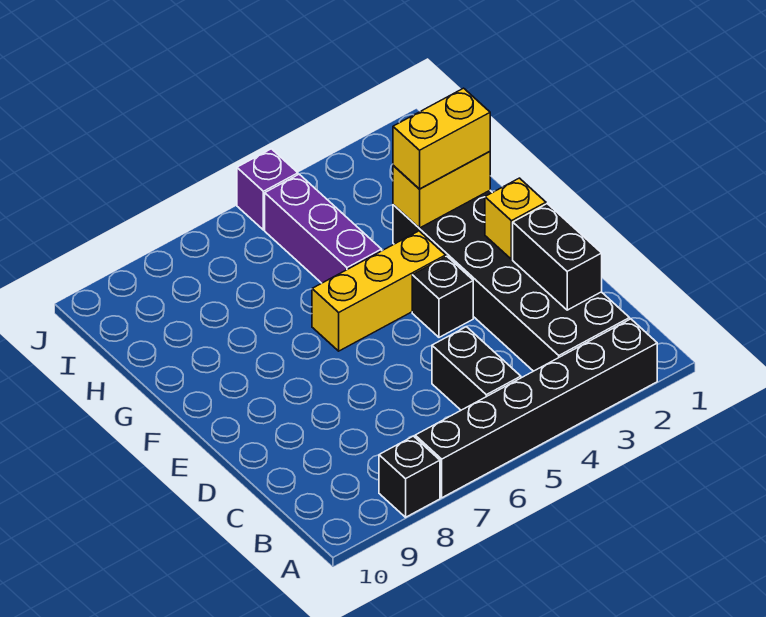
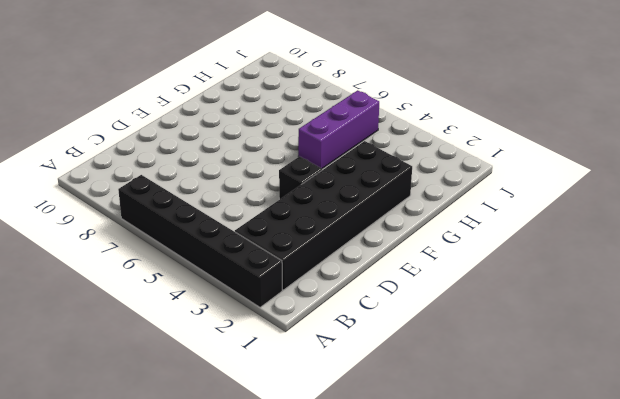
none -> black 1x1 brick [379,436,440,517]
none -> black 1x2 brick [432,327,521,410]
none -> yellow 1x3 brick [312,231,446,351]

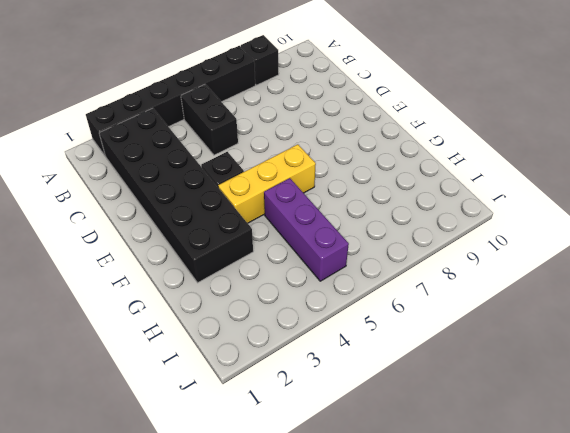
none -> purple 1x1 brick [237,149,298,230]
none -> black 1x2 brick [513,204,602,310]
none -> yellow 1x1 brick [485,178,546,259]

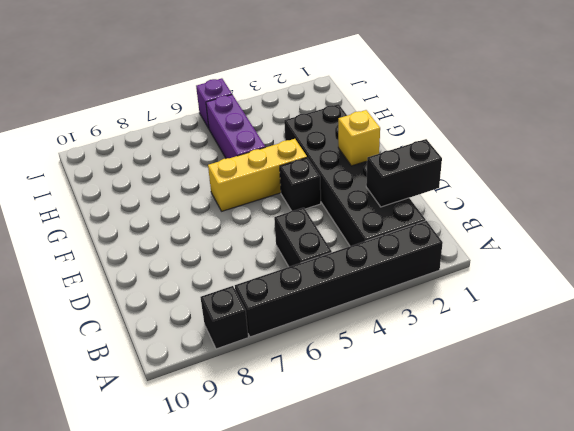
black 1x2 brick [366,139,442,207] -> black 1x2 brick turned to [513,204,602,310]
none -> yellow 1x2 brick [393,152,490,228]
none -> yellow 1x2 brick [393,88,490,189]

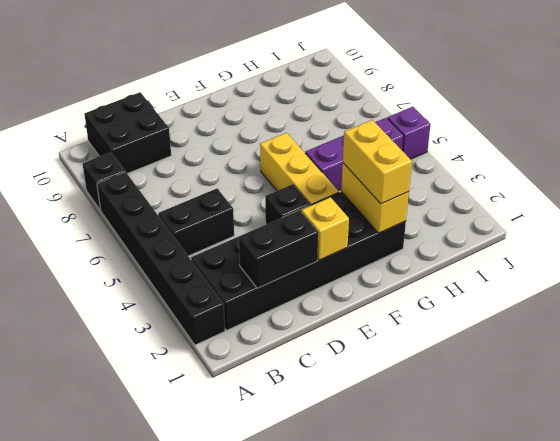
black 2x2 brick [84,92,171,173] -> none

